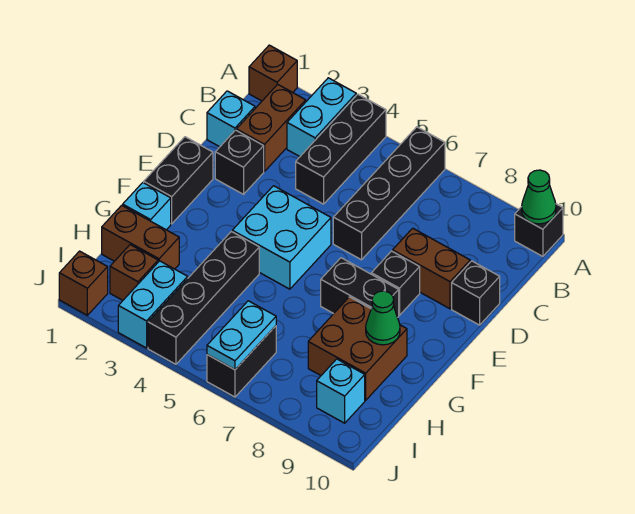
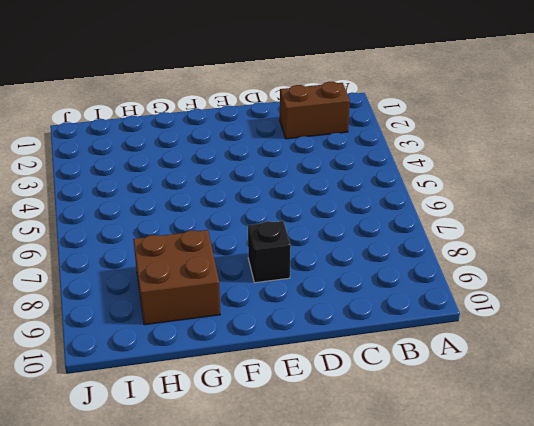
none -> brown 1x1 brick [249,45,297,101]
none -> cyan 1x2 brick [287,78,356,156]
none -> black 1x3 brick [296,94,386,204]

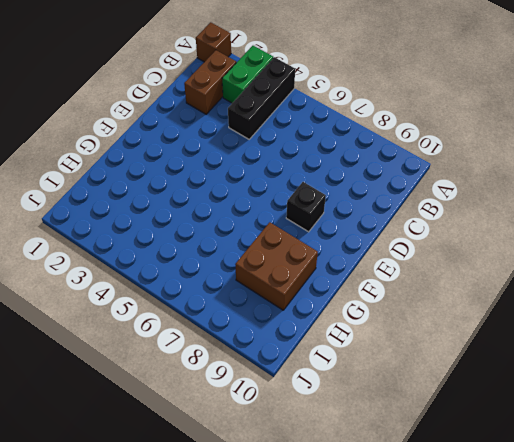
green 1x2 brick [222,46,273,103] -> cyan 1x2 brick [287,78,356,156]
none -> black 1x4 brick [333,127,445,260]
none -> black 1x1 brick [515,204,563,256]
none -> cyan 1x1 brick [207,91,255,147]

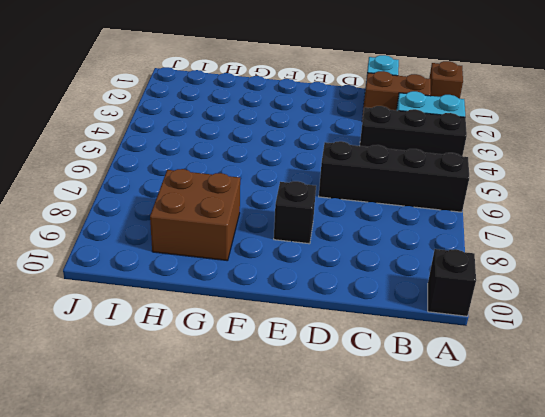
none -> black 1x1 brick [215,130,264,194]
none -> brown 1x2 brick [393,228,470,309]
none -> black 1x1 brick [452,261,500,325]

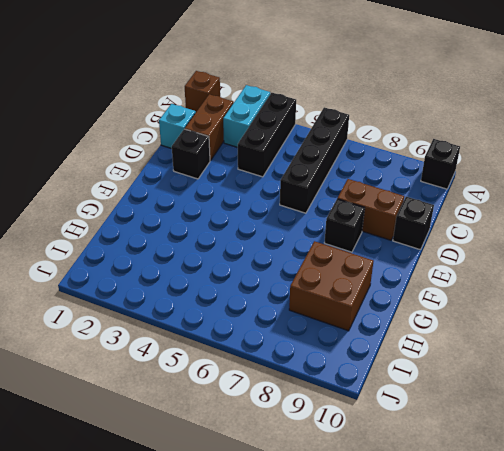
none -> black 1x2 brick [144,137,213,224]
none -> cyan 2x2 brick [232,186,331,289]
none -> black 1x2 brick [321,258,399,317]

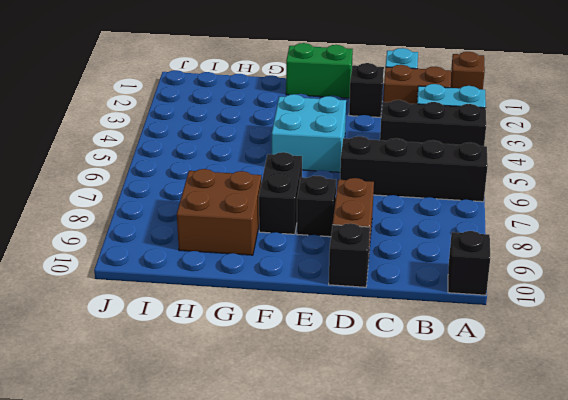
green 1x2 brick [286,43,353,98] -> black 1x2 brick [144,137,213,224]
none -> cyan 1x1 brick [123,183,171,230]
none -> black 1x4 brick [148,232,259,364]
none -> brown 1x2 brick [102,205,179,269]

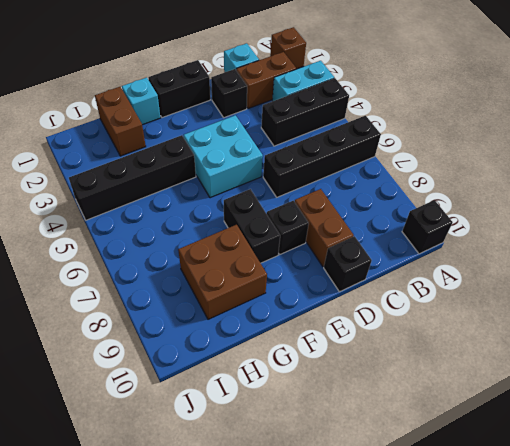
none -> brown 1x1 brick [110,245,158,300]
none -> cyan 1x2 brick [118,261,188,348]
none -> black 1x2 brick [207,326,276,397]

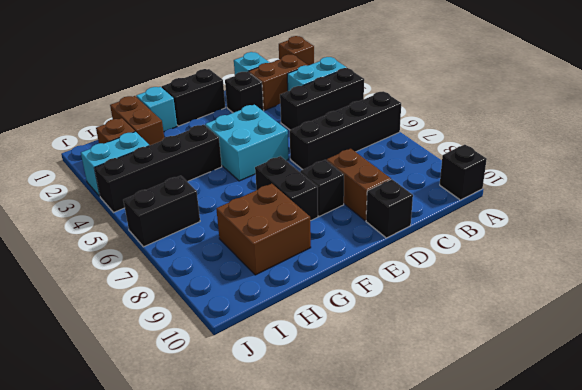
none -> cyan 1x1 brick [317,359,365,423]
none -> brown 1x1 brick [59,251,108,315]
none -> green 1x1 cone [522,170,556,224]

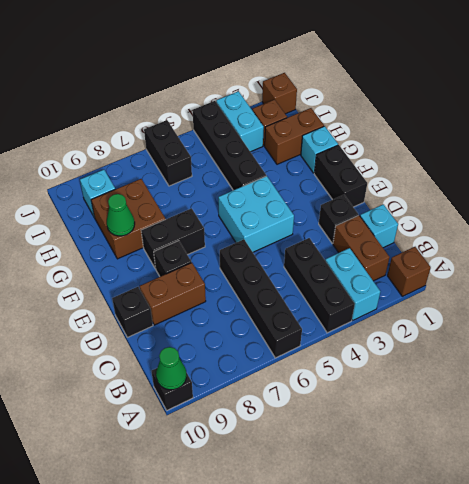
none -> cyan 1x2 plate [207,301,276,370]

